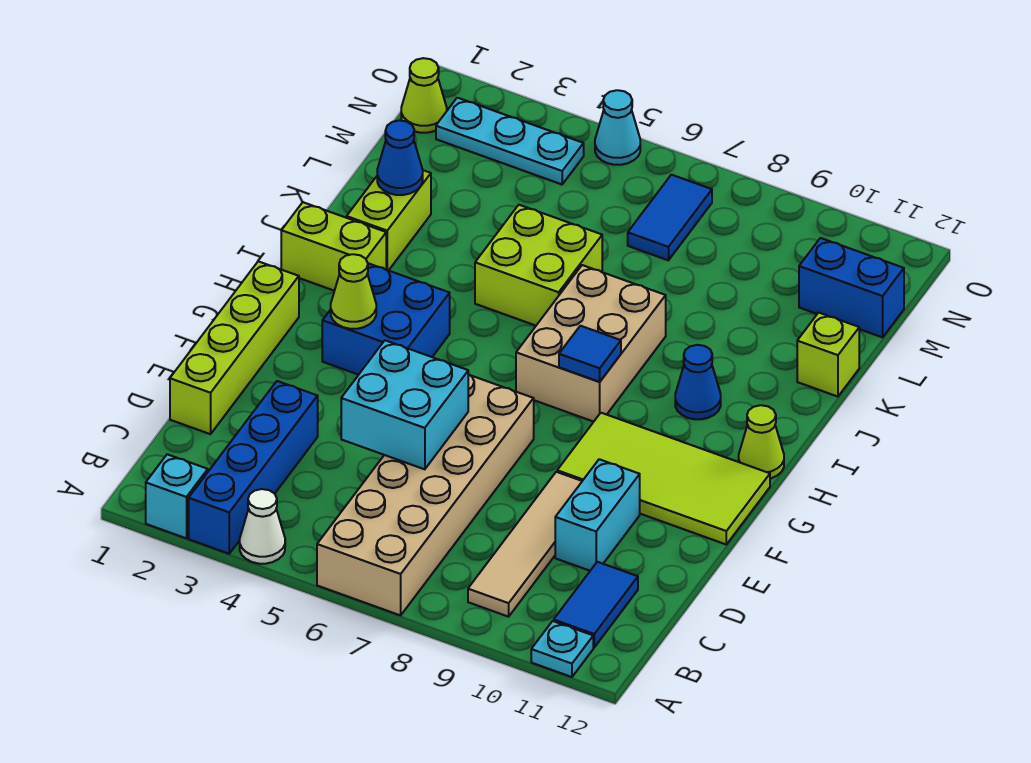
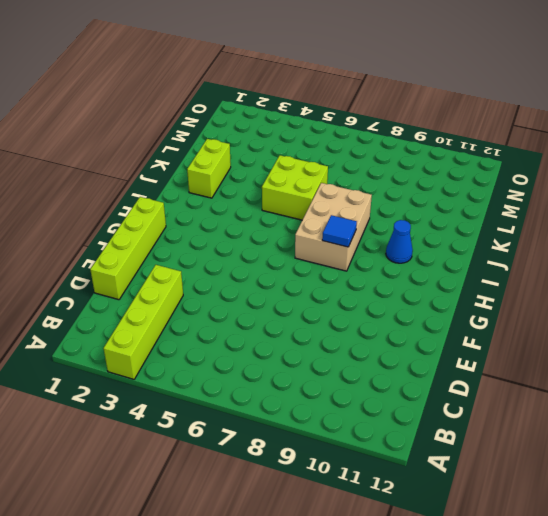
lime 1x4 brick [103,265,183,379] -> blue 1x4 brick [189,381,318,554]
none -> cyan 1x1 brick [146,454,208,538]
none -> white 1x1 cone [240,489,285,564]
none -> tan 2x6 brick [317,374,534,615]

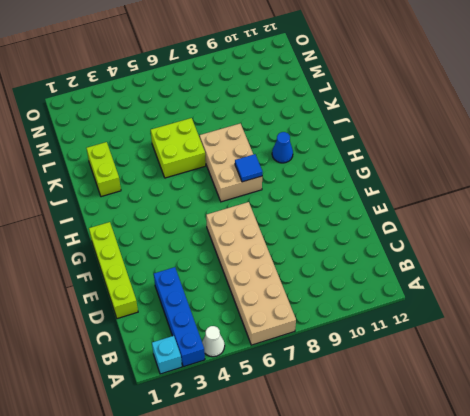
none -> cyan 1x1 plate [531,621,593,677]
none -> tan 1x4 tile [468,472,582,617]
none -> blue 1x2 tile [554,562,638,647]

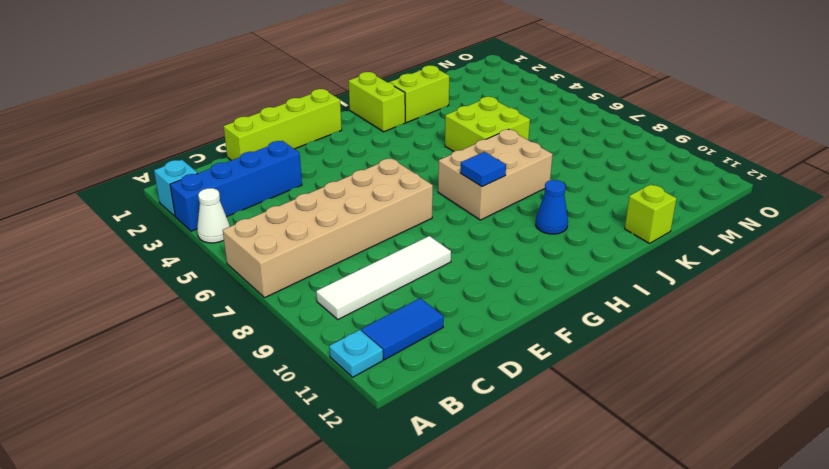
white 1x4 tile [316,236,451,319] -> tan 1x4 tile [468,472,582,617]
none -> cyan 1x2 brick [555,459,640,571]
none -> lime 2x4 tile [557,413,770,544]
none -> blue 2x2 brick [322,263,450,375]

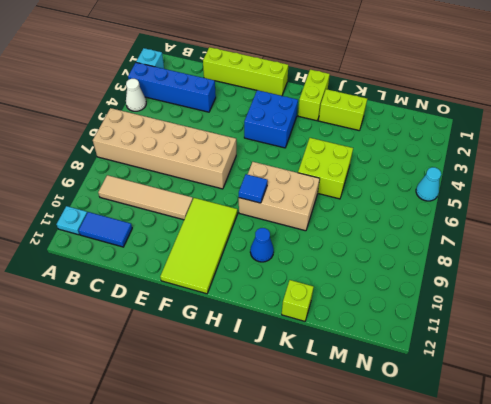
none -> cyan 1x2 brick [555,459,640,571]
none -> lime 1x1 cone [739,405,784,479]
none -> blue 1x2 tile [628,175,712,260]

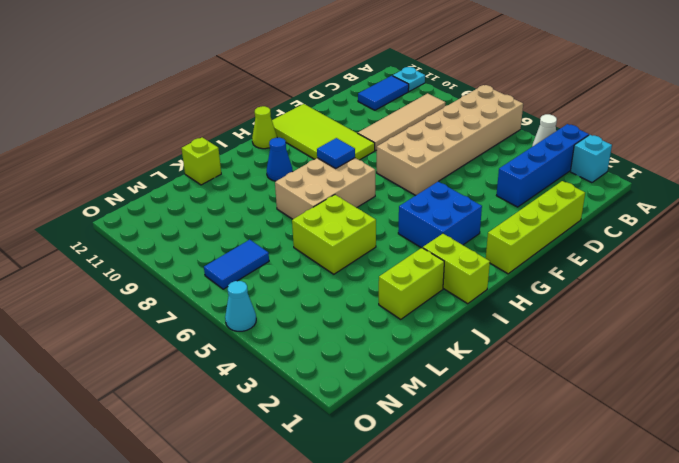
none -> cyan 1x2 brick [555,459,640,571]
none -> blue 1x2 brick [799,238,904,337]
none -> lime 1x1 cone [401,58,447,133]

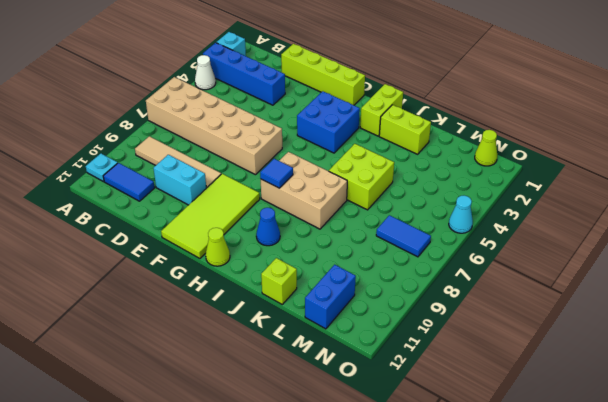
none -> cyan 1x3 plate [436,98,584,184]
none -> cyan 2x2 brick [341,340,468,469]
none -> lime 1x1 cone [331,254,376,329]

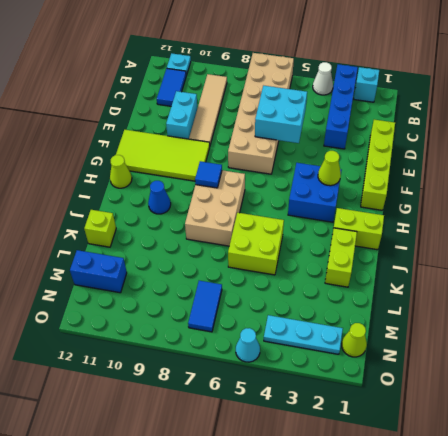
none -> blue 1x1 cone [377,120,423,195]

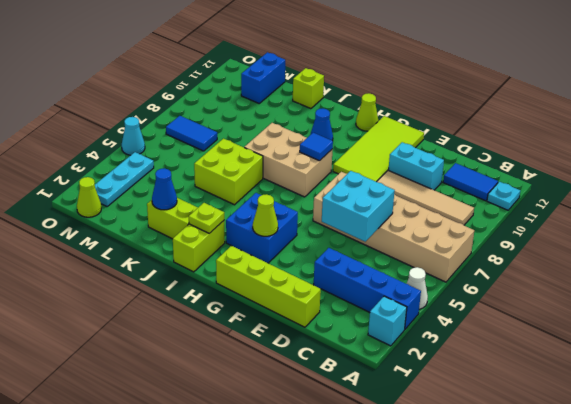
lime 1x1 plate [189,203,224,233] -> none

